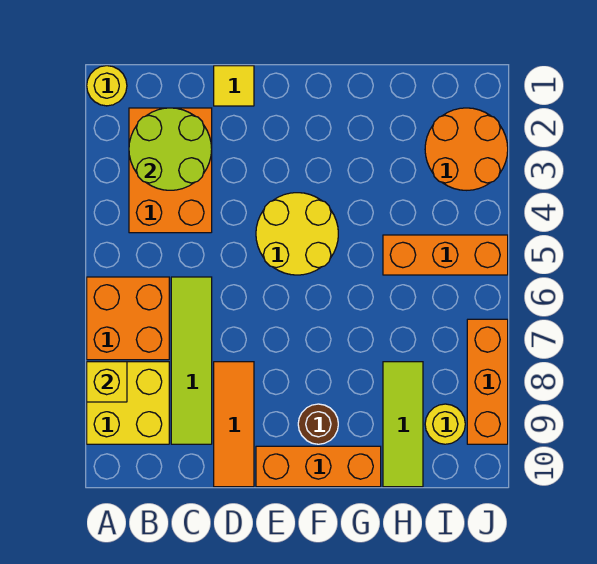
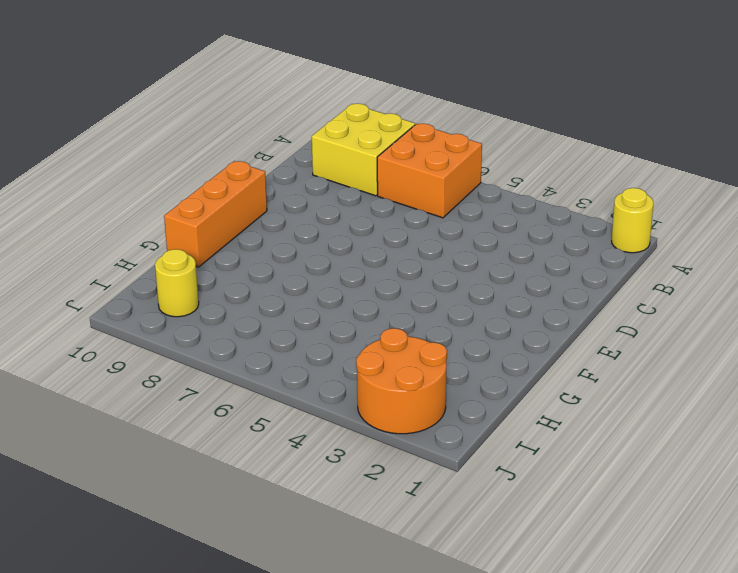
none -> orange 2x3 brick [129,108,212,233]
none -> lime 1x4 tile [171,277,212,444]
none -> yellow 1x1 tile [214,66,254,106]

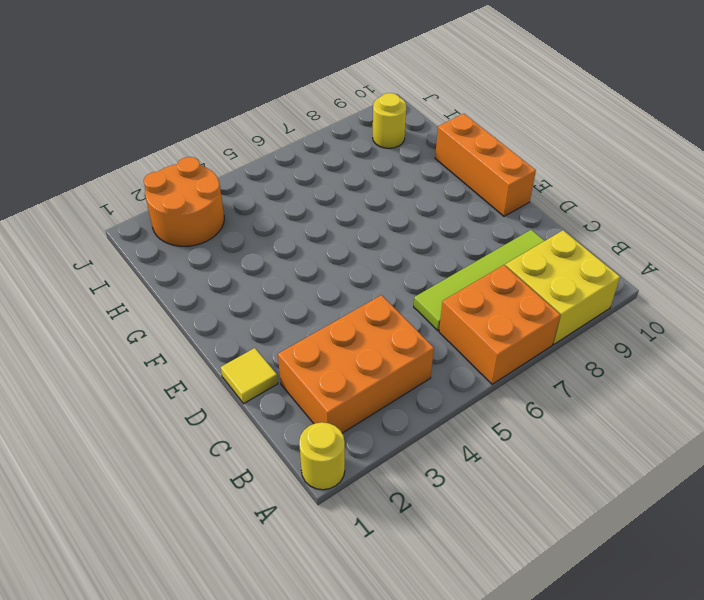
none -> orange 1x3 tile [214,362,254,487]
none -> yellow 2x2 round brick [256,193,338,275]
none -> brown 1x1 round brick [298,404,338,444]

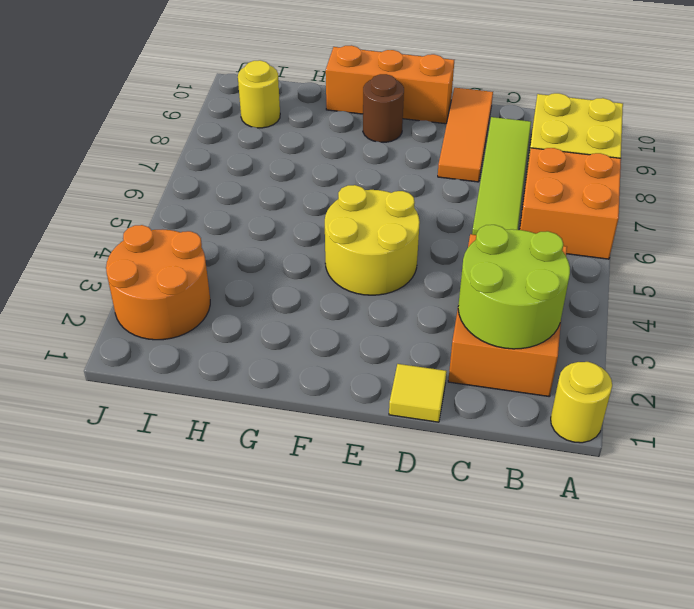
none -> orange 1x3 brick [383,235,508,275]
none -> lime 1x3 tile [383,362,423,487]
none -> orange 1x3 brick [467,319,508,444]

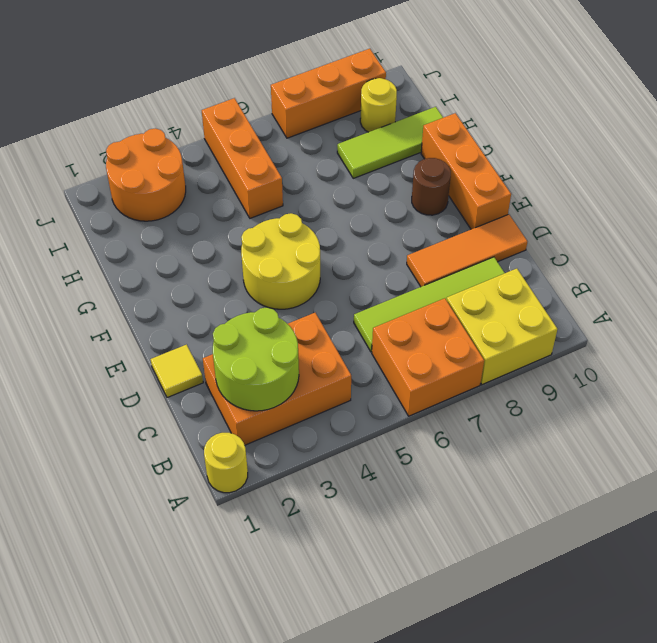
none -> yellow 1x1 brick [87,362,127,402]

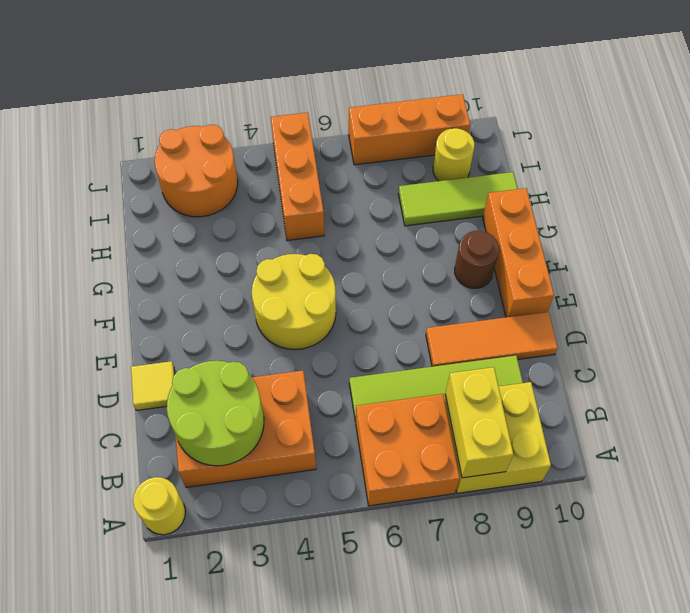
yellow 1x2 brick [445,367,513,478] -> yellow 1x1 brick [87,362,127,402]

